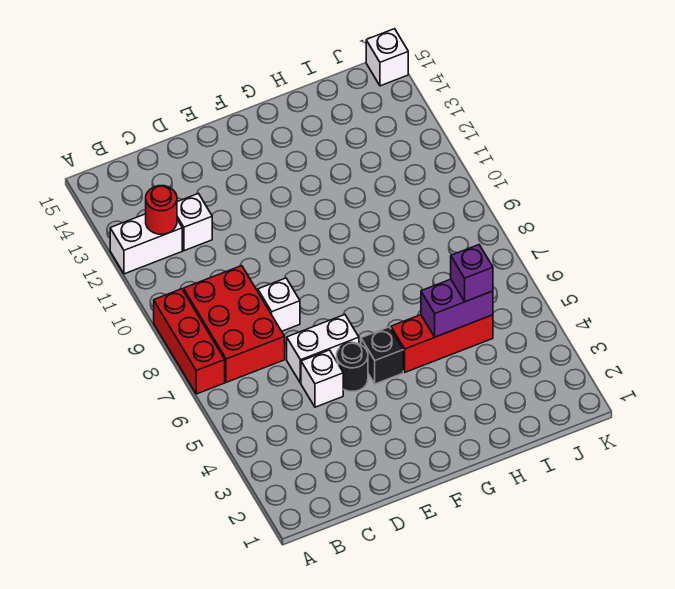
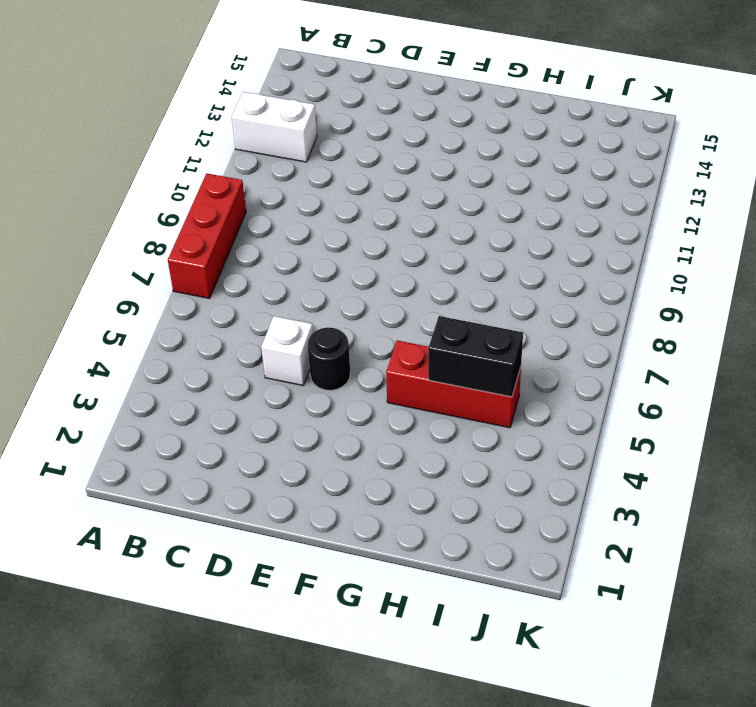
black 1x2 brick [428,316,523,397] -> purple 1x2 brick [421,279,493,337]
none -> red 2x3 brick [184,266,285,382]
none -> white 1x1 brick [177,194,212,251]
none -> white 1x2 brick [287,315,359,383]

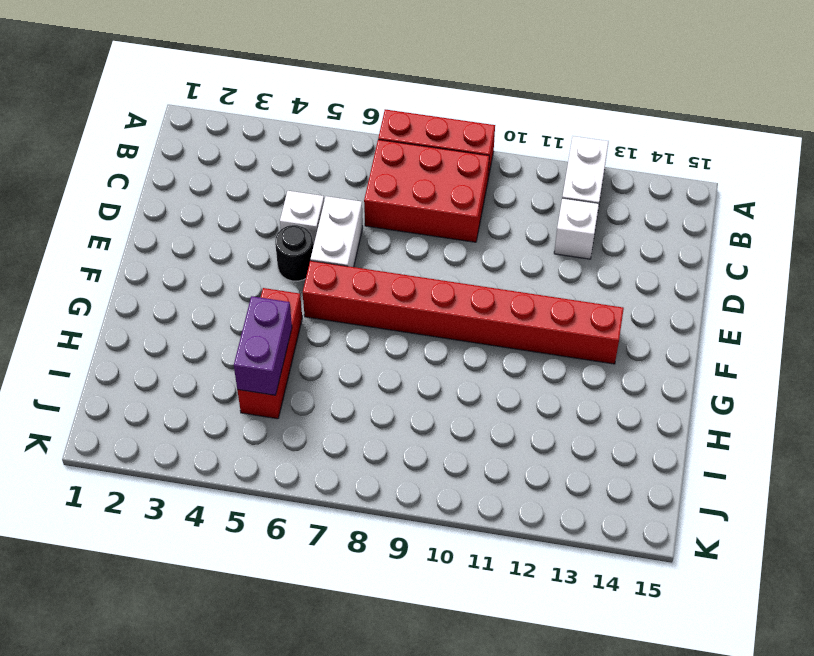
red 1x8 brick [303,261,624,364] -> none
none -> white 1x1 brick [258,278,300,331]
none -> black 1x1 brick [361,327,403,384]
none -> white 1x1 brick [366,29,408,86]

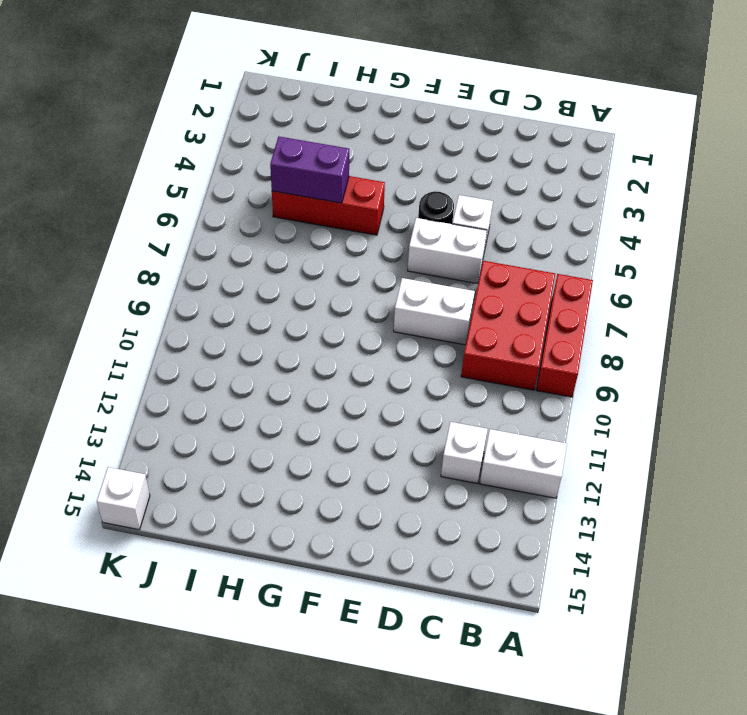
white 1x2 brick [394,278,475,345] -> white 1x1 brick [258,278,300,331]
none -> black 1x1 brick [361,327,403,384]
none -> red 1x1 round brick [146,186,177,234]
none -> purple 1x1 brick [451,245,493,302]

